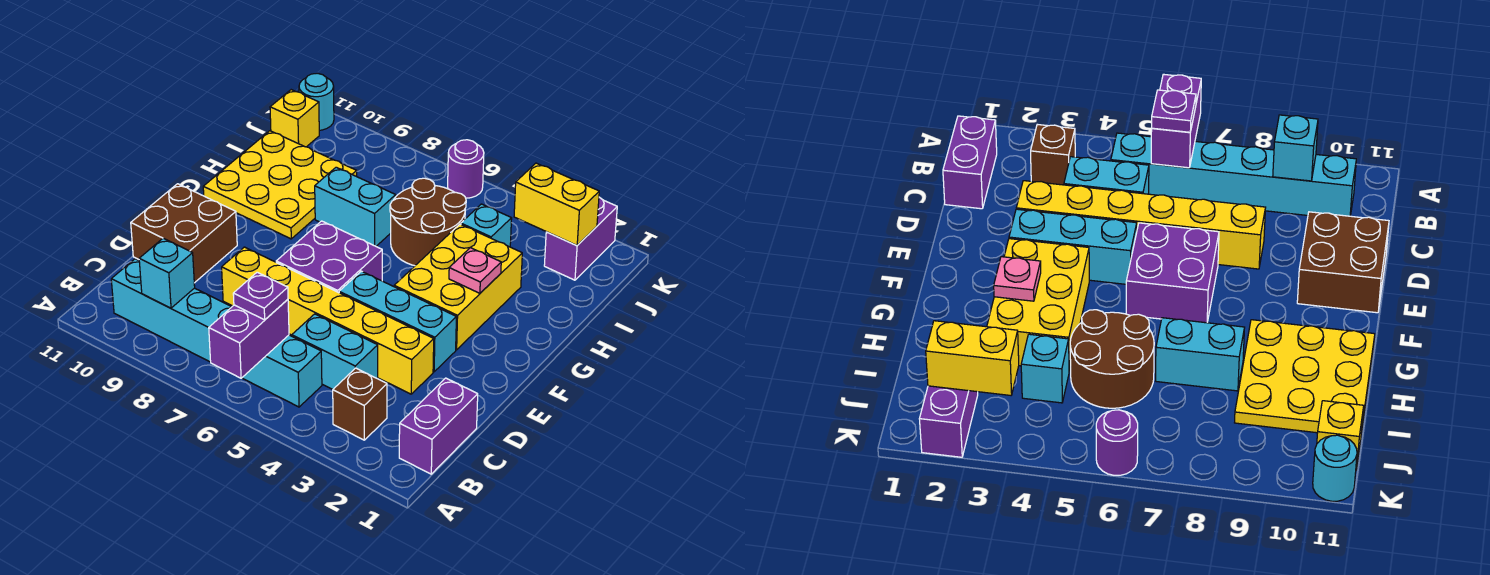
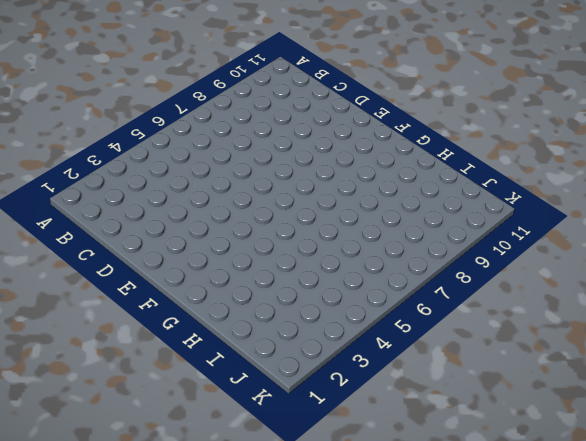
none -> purple 1x2 brick [399,378,478,474]
none -> brown 1x1 brick [333,368,387,440]
none -> cyan 1x6 brick [111,259,322,407]

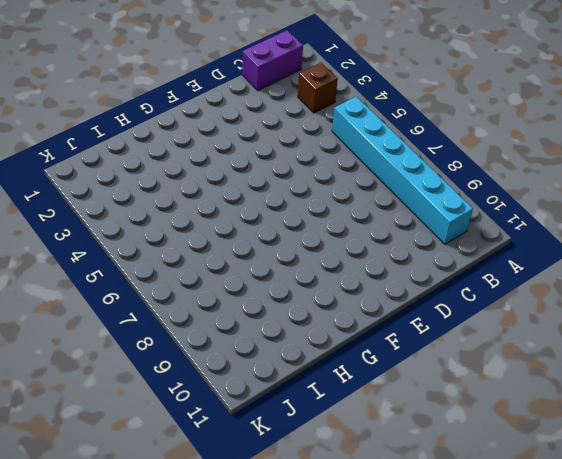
none -> cyan 1x2 brick [292,314,378,389]
none -> yellow 1x6 brick [222,247,434,394]
none -> brown 2x2 brick [131,184,237,283]

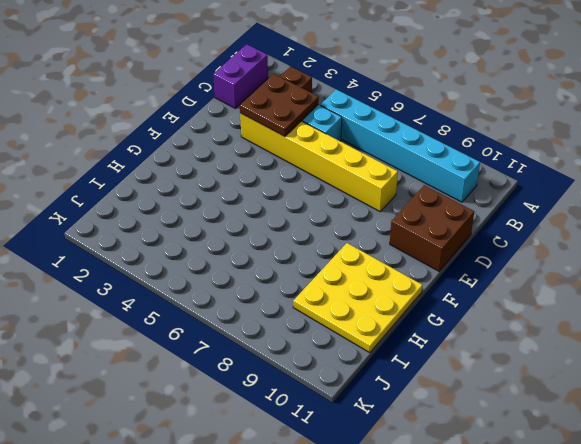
brown 2x2 plate [240,74,319,137] -> none
none -> cyan 1x3 brick [339,271,456,372]
none -> purple 2x2 brick [276,221,382,293]
none -> yellow 2x3 brick [394,224,522,350]

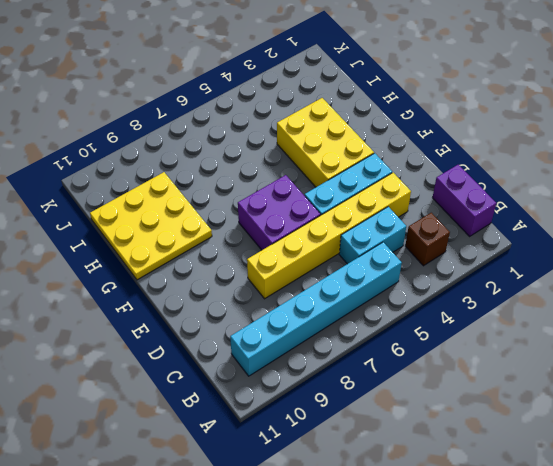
none -> brown 2x2 brick [131,184,237,283]
none -> brown 2x2 round brick [390,178,466,266]
none -> cyan 1x2 brick [315,167,396,246]

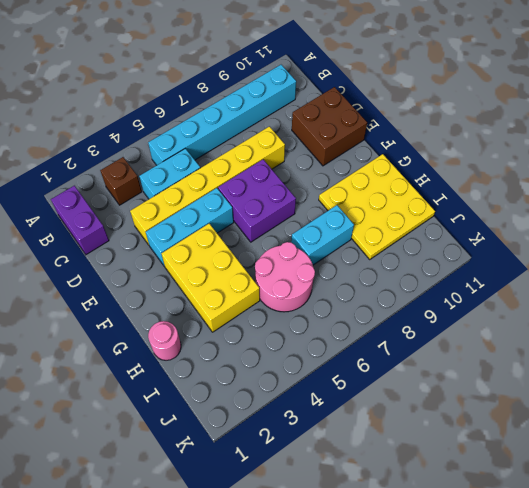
pink 1x1 round brick [148,321,181,360] -> none
pink 2x2 round brick [255,242,315,312] -> brown 2x2 round brick [390,178,466,266]
none -> cyan 1x1 brick [461,204,512,247]
none -> purple 1x2 brick [544,197,617,280]
none -> yellow 1x1 brick [270,90,319,147]

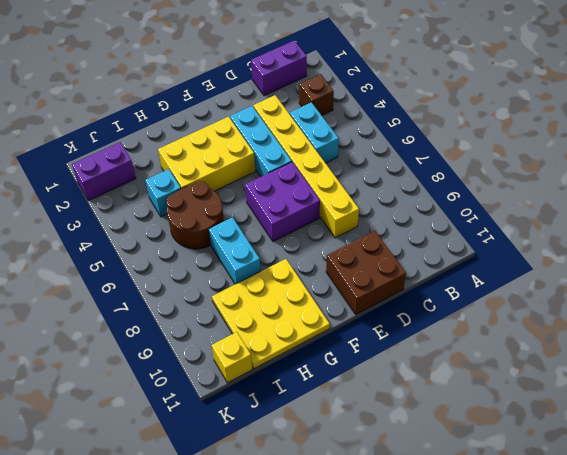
none -> cyan 1x6 brick [111,259,322,407]
none -> purple 1x1 round brick [448,140,484,198]
none -> cyan 1x1 round brick [299,73,334,130]

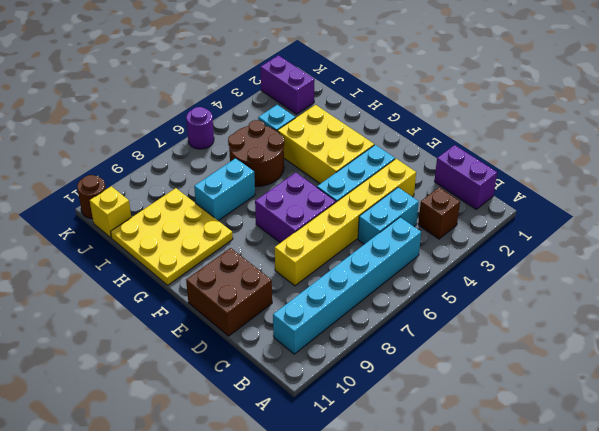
brown 1x1 round brick [77,175,106,219] -> cyan 1x1 round brick [299,73,334,130]
none -> purple 1x2 brick [209,299,289,378]
none -> cyan 1x1 brick [139,238,195,308]
none -> pink 1x1 plate [449,248,501,293]

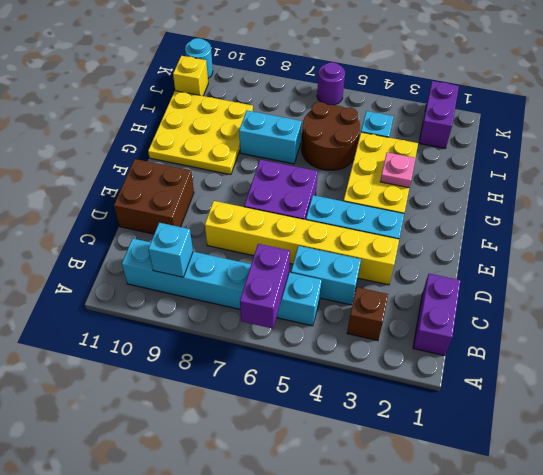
none -> yellow 1x2 brick [514,163,599,245]
none -> purple 1x1 plate [233,272,288,320]

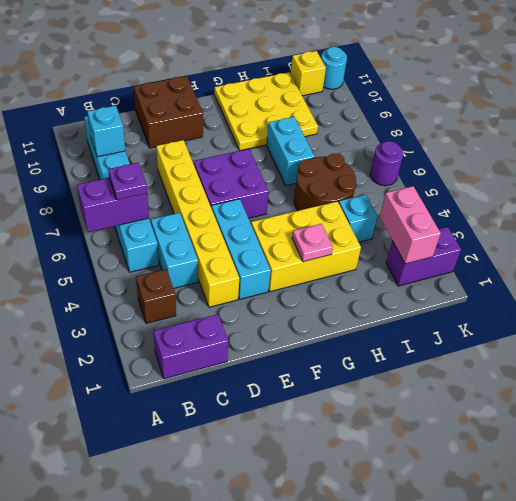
pink 1x2 brick [380,186,441,264] -> yellow 1x2 brick [514,163,599,245]

